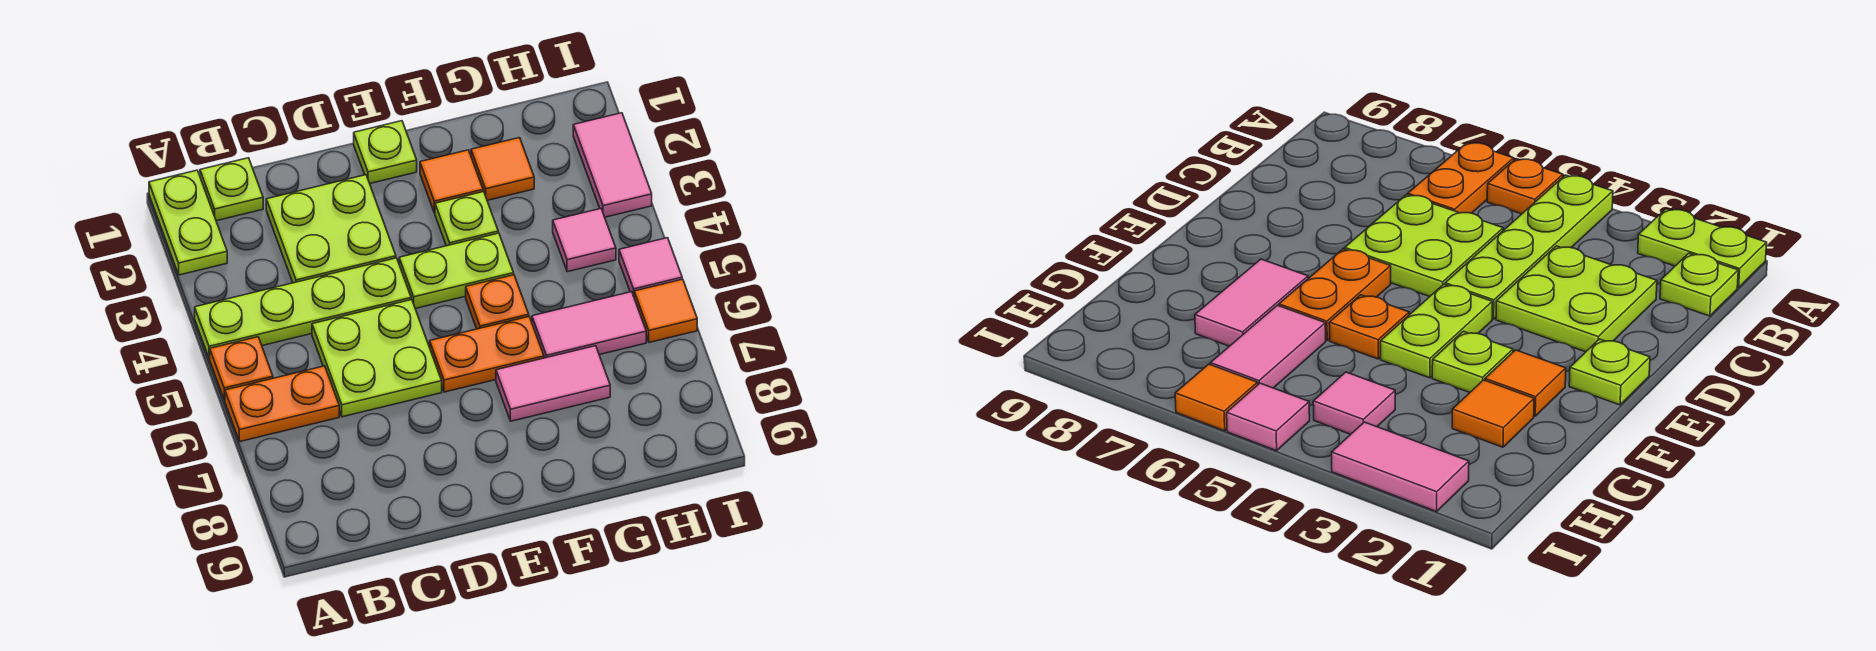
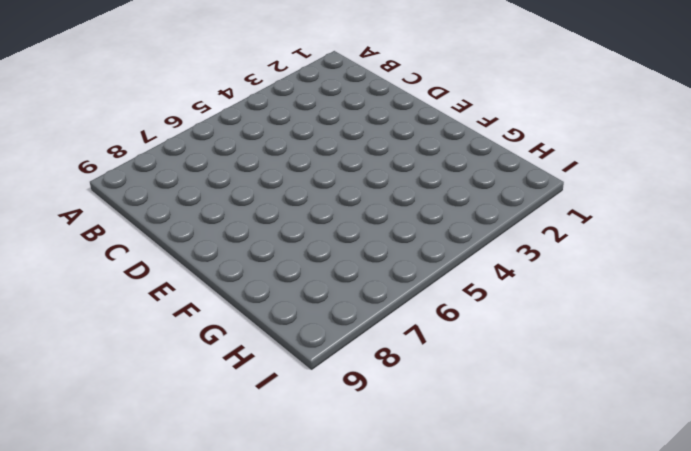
none -> lime 1x2 plate [149,170,227,275]
none -> lime 1x4 plate [195,258,411,358]
none -> orange 1x1 plate [210,337,273,400]

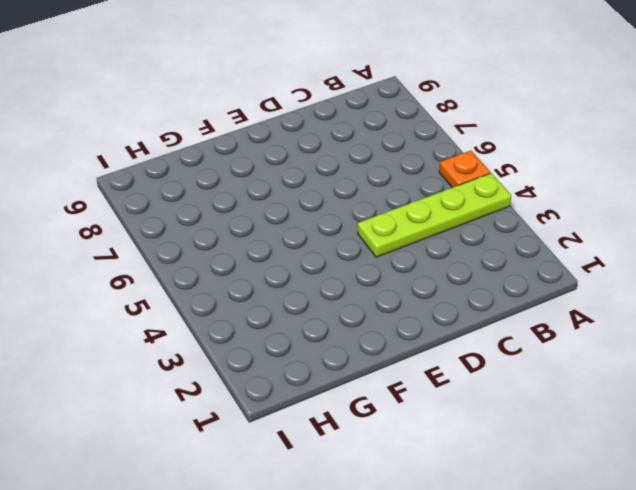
none -> lime 1x2 plate [149,170,227,275]
none -> orange 1x2 plate [225,366,339,441]
none -> lime 1x1 plate [200,158,263,221]

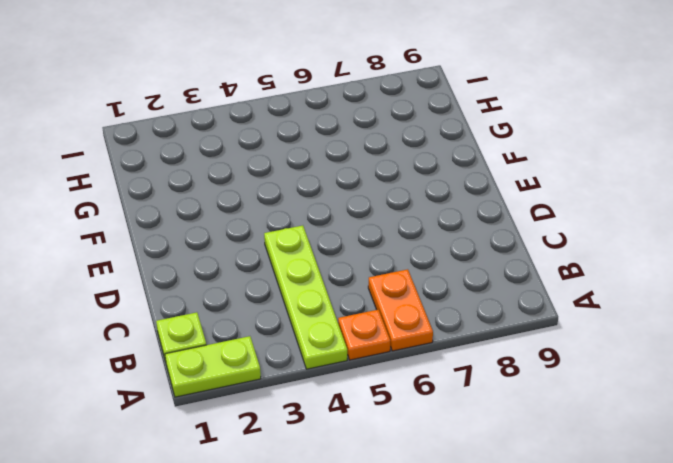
none -> lime 2x2 plate [266,175,396,283]
none -> lime 2x2 plate [312,300,442,417]
none -> lime 1x1 plate [354,121,417,183]

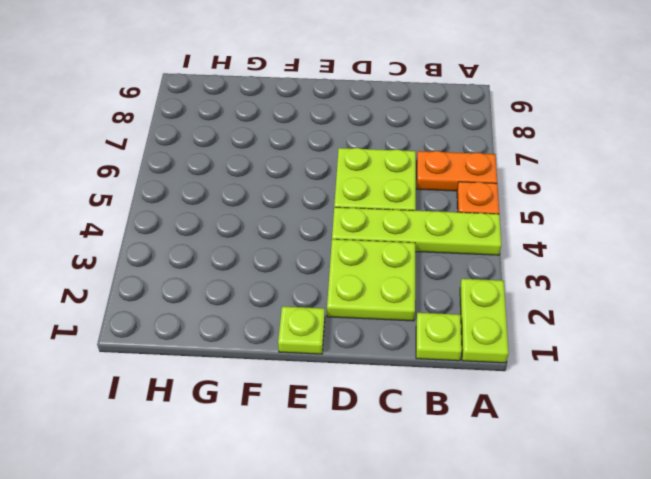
none -> lime 1x2 plate [399,233,514,309]
none -> orange 1x2 plate [430,317,544,392]
none -> orange 1x1 tile [420,150,483,213]

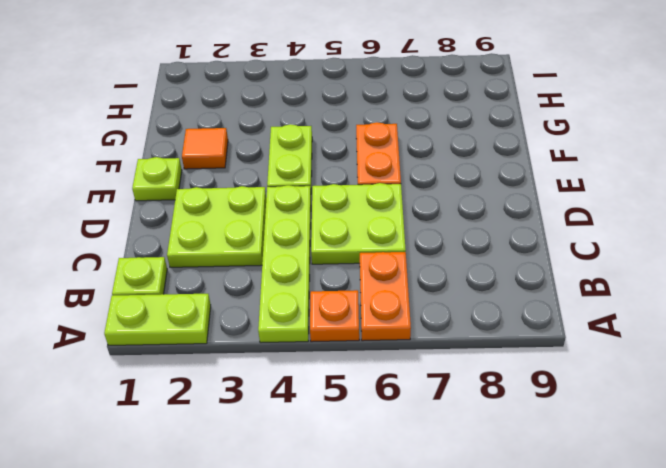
none -> lime 1x1 plate [435,192,498,246]
none -> orange 1x1 plate [466,275,529,329]
none -> pink 1x2 tile [496,346,610,421]

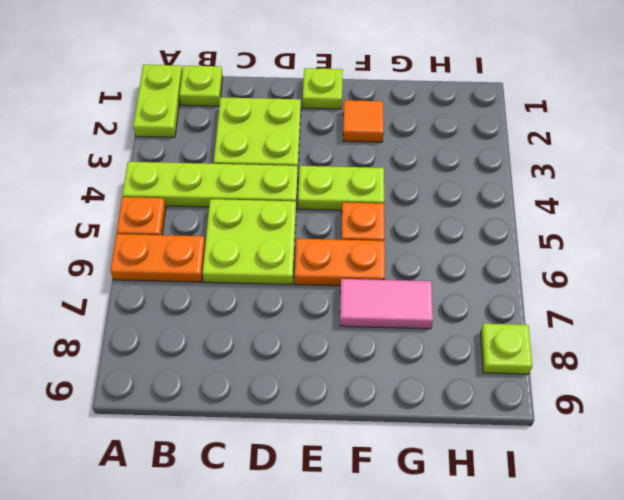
lime 1x1 plate [481,324,533,374] -> lime 1x1 plate moved to [435,192,498,246]
none -> orange 1x1 tile [471,138,534,200]
none -> pink 1x2 tile [532,292,646,358]
none -> pink 1x1 tile [553,209,616,272]

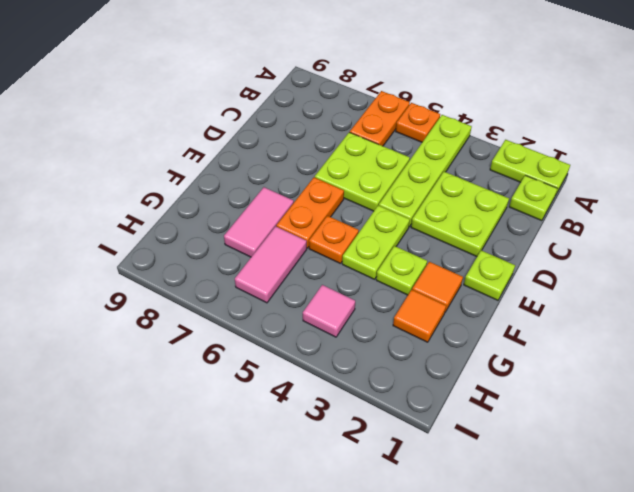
none -> pink 1x2 tile [573,113,652,217]
none -> pink 1x1 tile [619,238,682,296]
none -> orange 1x1 tile [634,279,697,343]

